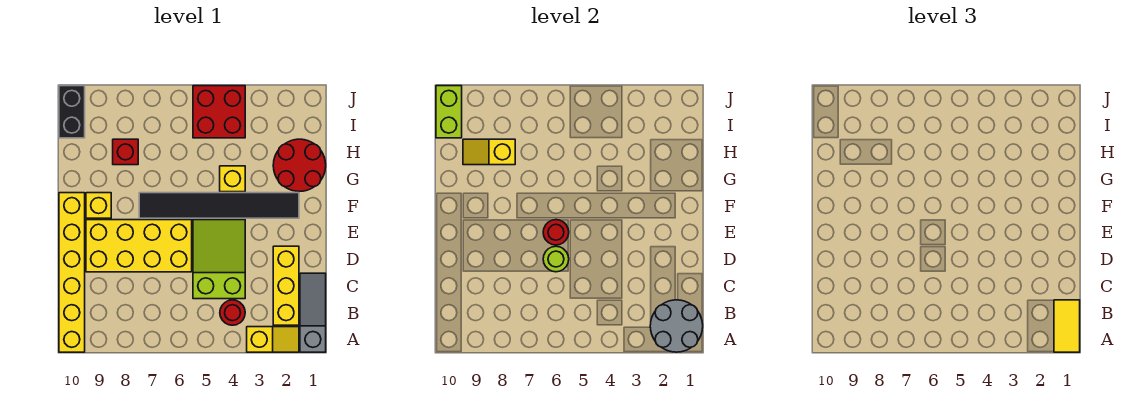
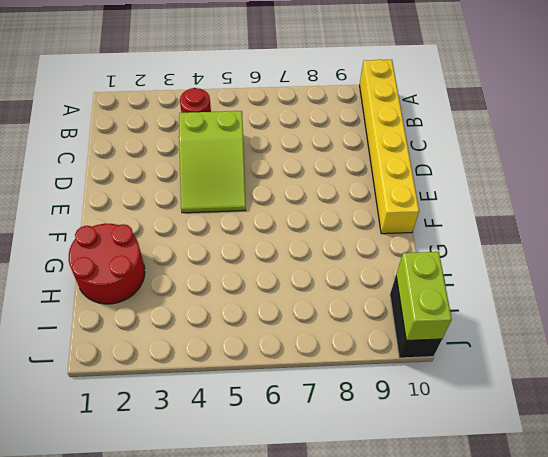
none -> grey 1x3 slope [300,273,326,352]
none -> yellow 1x2 slope [247,327,299,352]
none -> yellow 1x3 brick [273,246,299,325]

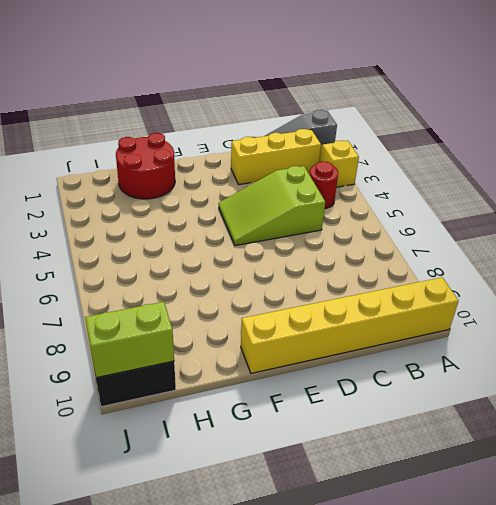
none -> yellow 2x4 brick [86,220,192,272]
none -> black 1x6 tile [139,193,299,218]
none -> yellow 1x1 brick [86,193,111,218]

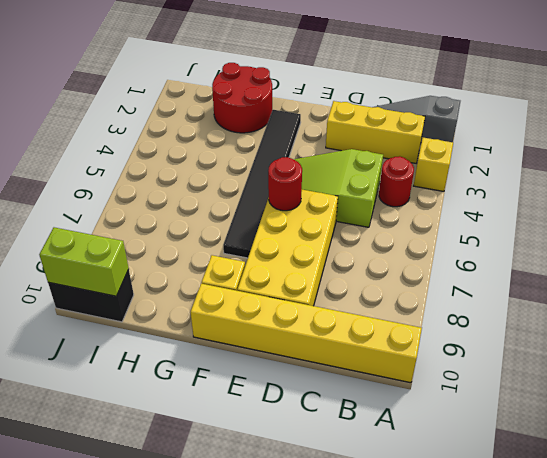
none -> yellow 1x1 brick [220,166,245,192]
none -> red 1x1 brick [113,139,138,165]
none -> red 2x2 brick [193,86,245,138]

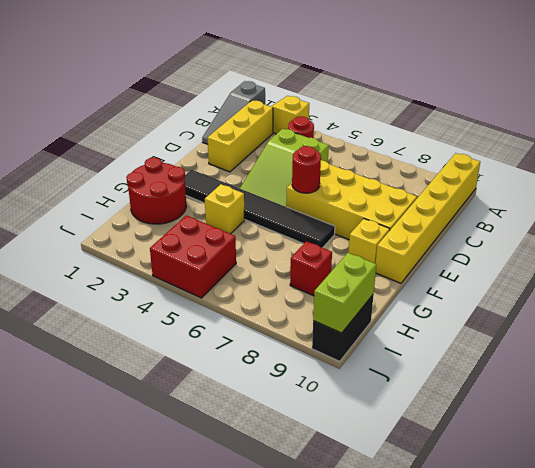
none -> grey 2x2 round brick [650,300,703,352]
none -> lime 1x1 round brick [543,246,569,272]
none -> yellow 1x2 slope [463,139,515,165]

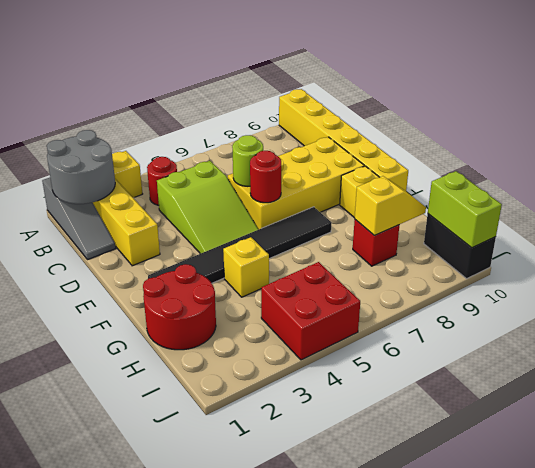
none -> yellow 1x2 tile [1054,300,1080,352]

